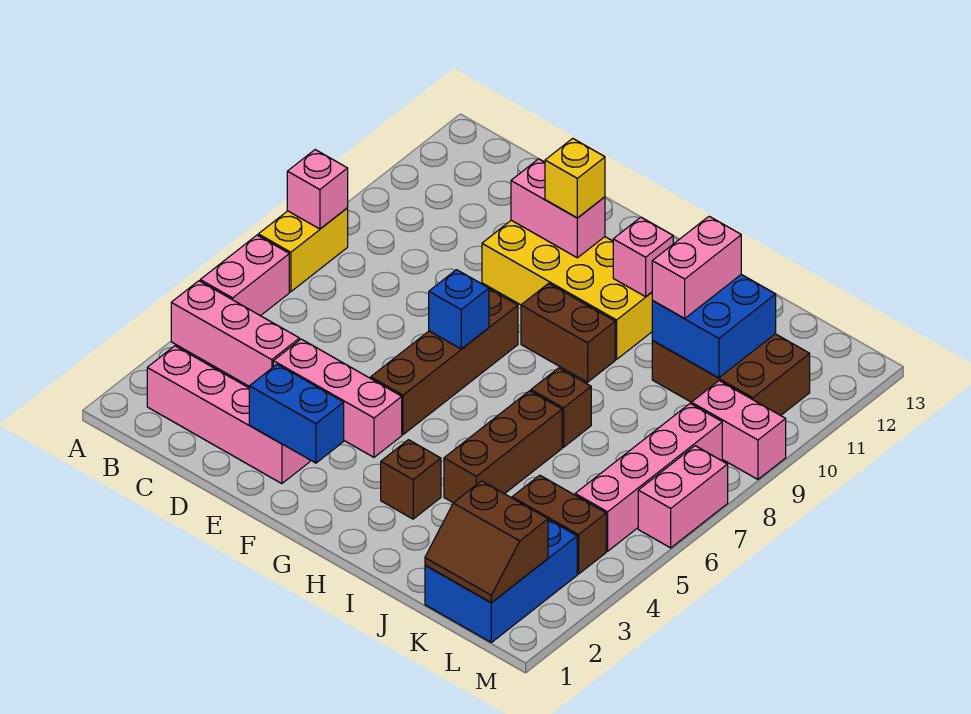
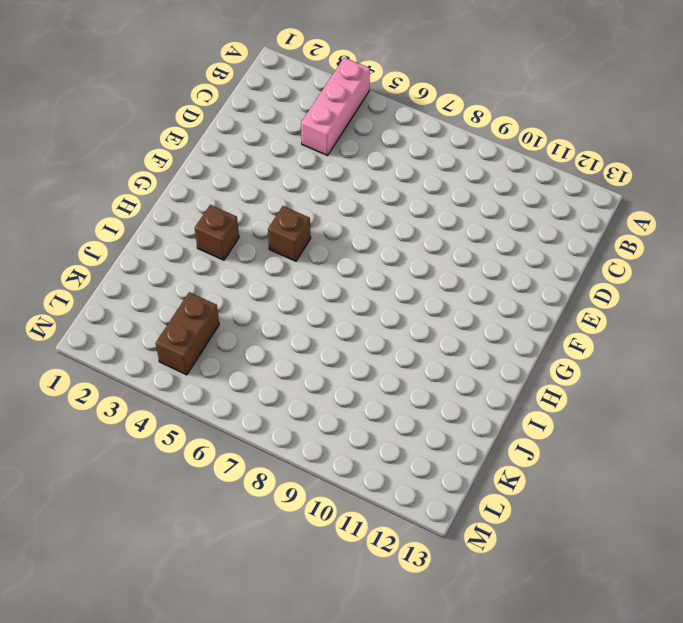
brown 1x1 brick [268,206,311,261] -> brown 1x1 brick moved to [531,368,591,447]
none -> pink 1x2 brick [200,235,289,316]
none -> yellow 1x2 brick [258,208,348,292]
none -> pink 1x4 brick [147,346,310,484]

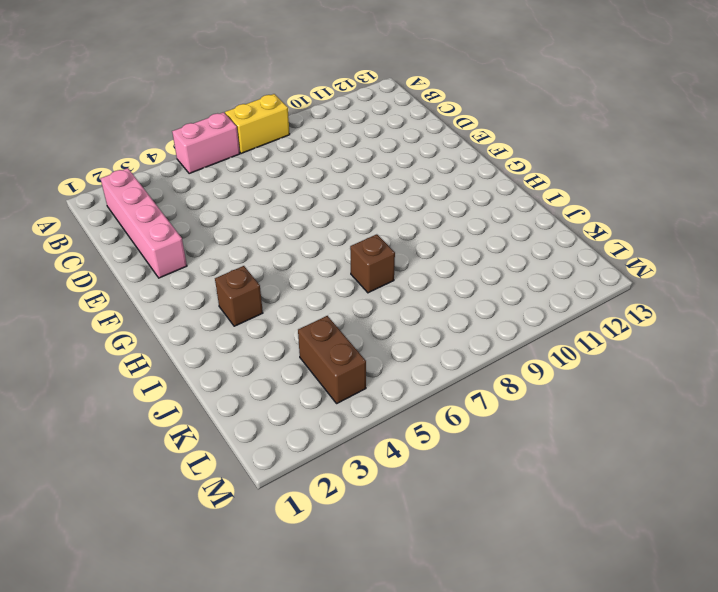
none -> pink 1x3 brick [171,281,299,386]
none -> pink 1x3 brick [273,339,402,457]
none -> yellow 2x4 brick [482,220,652,359]

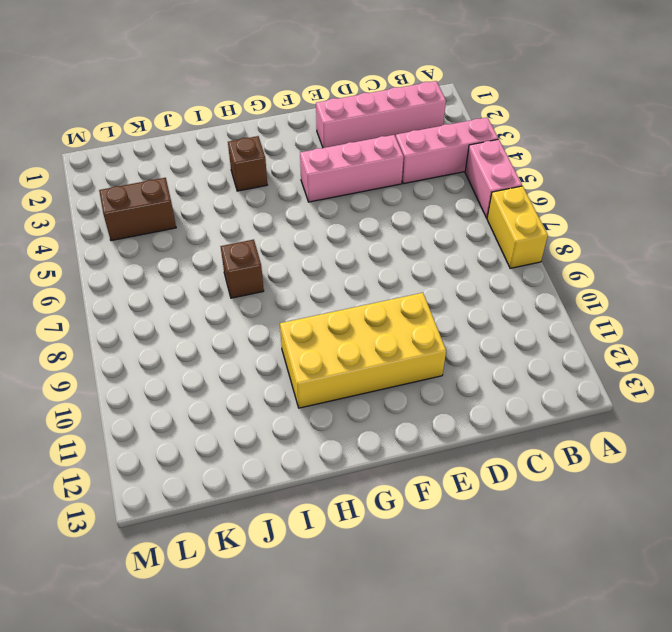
none -> brown 1x4 brick [371,289,518,435]
none -> brown 1x2 brick [521,283,615,382]
none -> brown 1x3 brick [444,391,562,503]

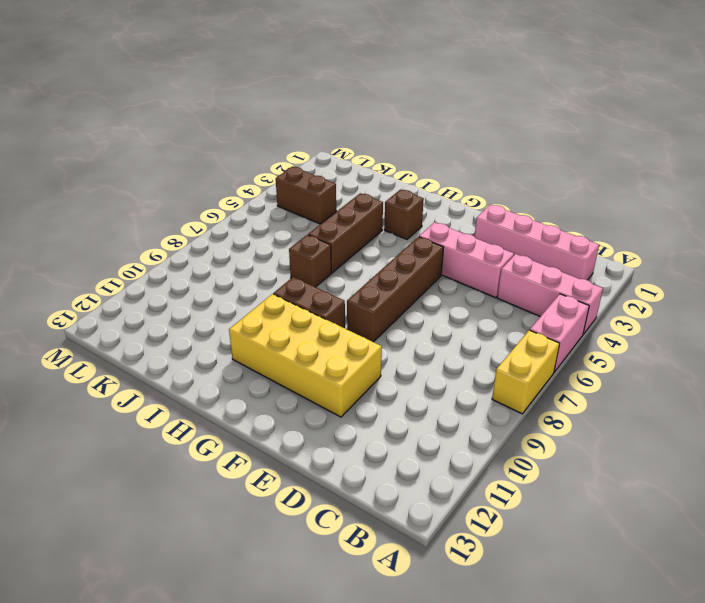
none -> brown 2x3 brick [652,334,810,416]
none -> blue 2x3 brick [425,520,577,642]
none -> pink 1x4 brick [575,404,722,551]

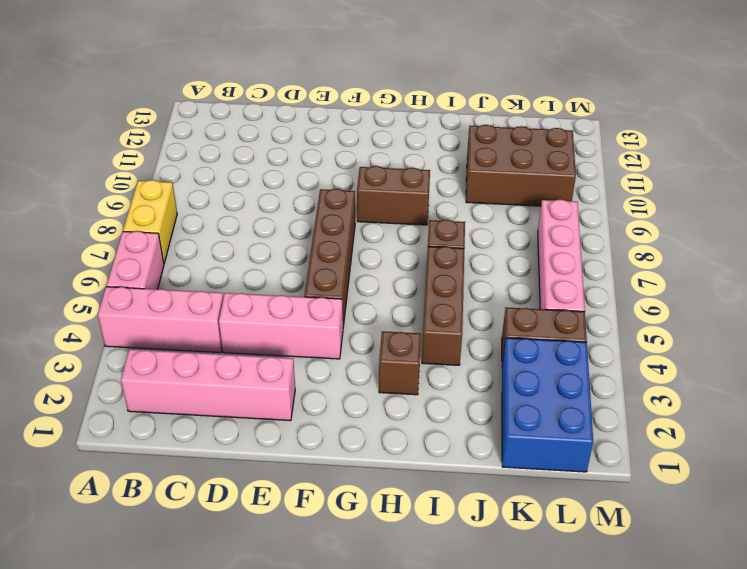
none -> yellow 2x4 brick [482,220,652,359]
none -> pink 1x2 brick [691,381,786,479]
none -> pink 1x2 brick [638,446,728,548]

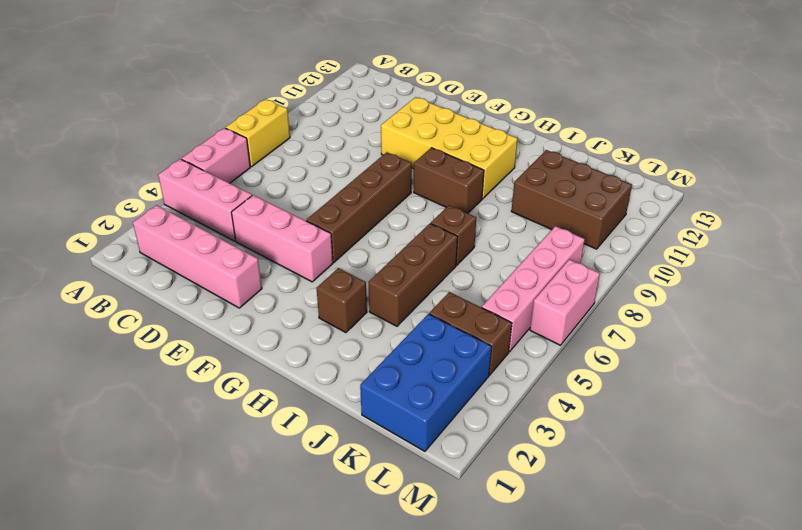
none -> pink 1x2 brick [691,381,786,479]
none -> pink 1x1 brick [287,150,348,229]
none -> blue 1x2 brick [249,364,344,463]

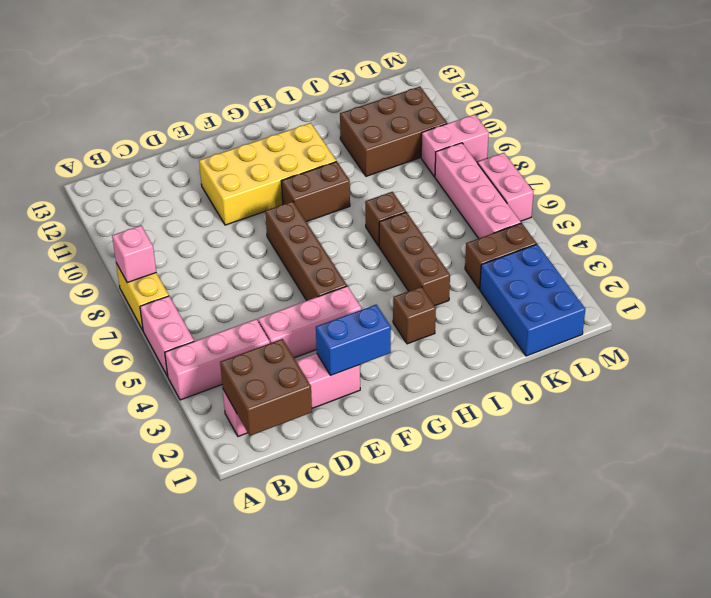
brown 2x2 brick [220,339,312,436] -> none
none -> pink 1x2 brick [511,159,605,258]
none -> blue 1x1 brick [429,270,489,349]
none -> pink 1x1 brick [613,217,673,297]

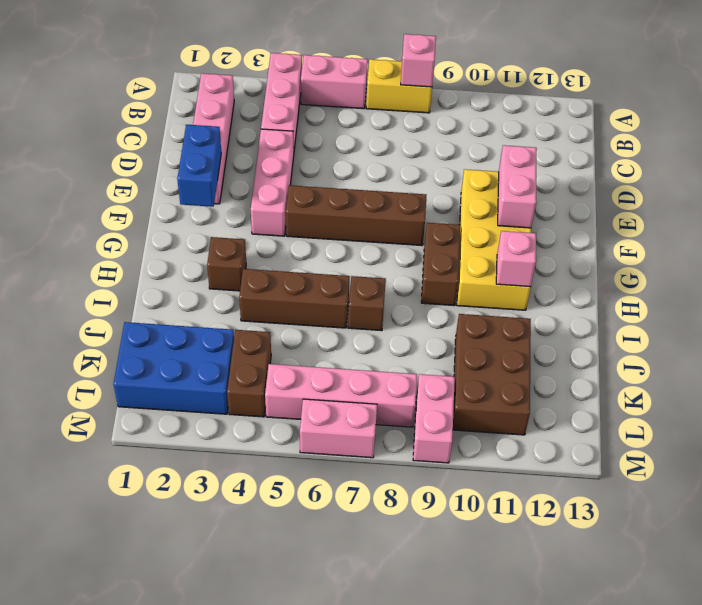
none -> blue 1x1 brick [429,270,489,349]
none -> blue 2x2 brick [652,274,776,378]
none -> brown 2x2 slope [425,481,548,602]

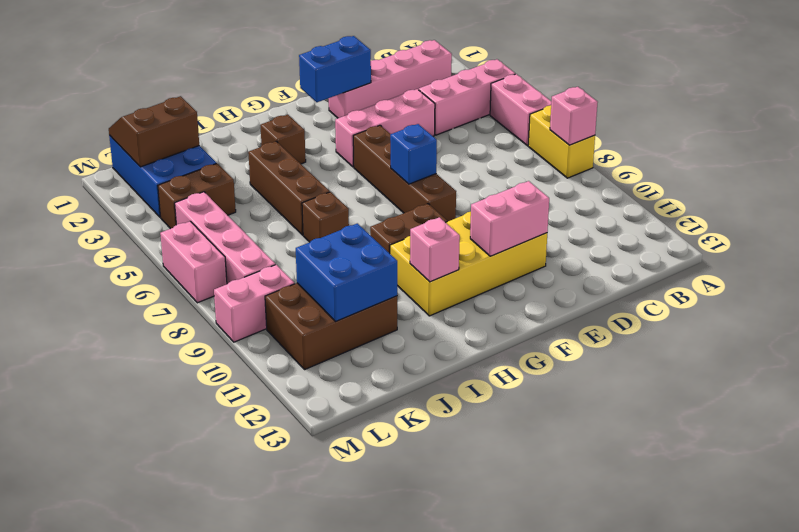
none -> yellow 1x1 brick [545,138,605,218]
none -> pink 1x2 brick [652,216,741,319]

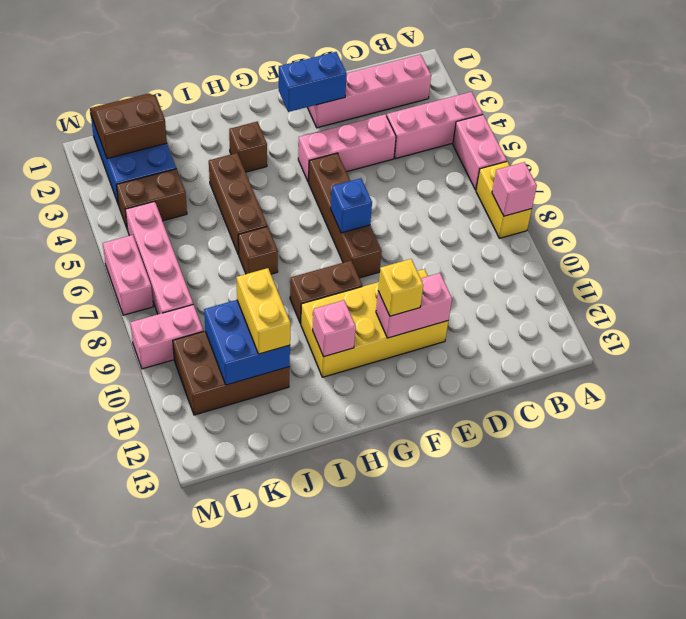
yellow 1x2 brick [236,268,291,354] -> pink 1x2 brick [652,216,741,319]

